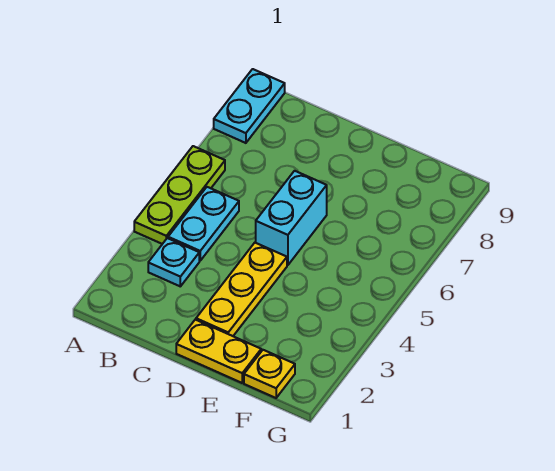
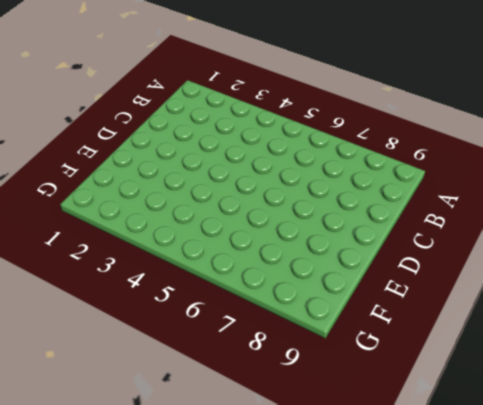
none -> lime 1x3 plate [134,146,225,244]
none -> cyan 1x2 plate [214,69,285,143]

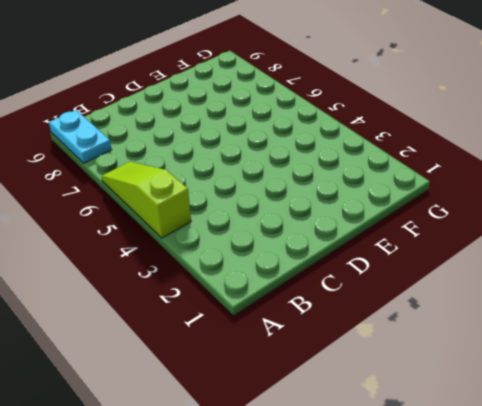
lime 1x3 slope [102,162,191,238] -> lime 1x3 plate [134,146,225,244]
none -> cyan 1x1 plate [148,238,199,286]
none -> cyan 1x2 plate [168,187,239,261]

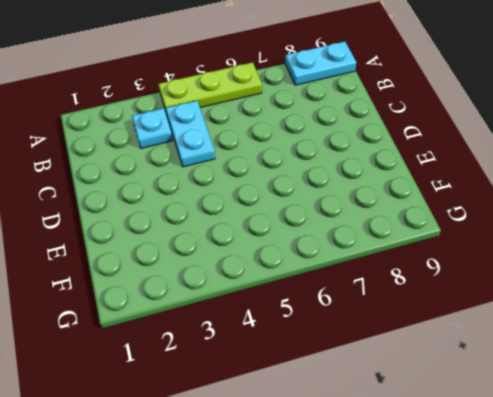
cyan 1x2 plate [166,101,215,167] -> cyan 1x2 plate turned to [168,187,239,261]
none -> yellow 1x2 plate [176,320,261,383]
none -> yellow 1x3 plate [196,243,287,336]

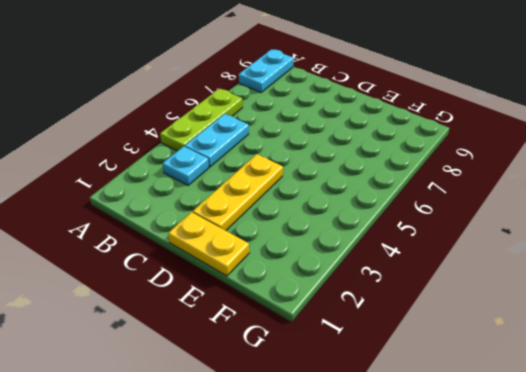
none -> cyan 1x2 brick [256,171,327,265]
none -> yellow 1x1 plate [244,350,295,398]

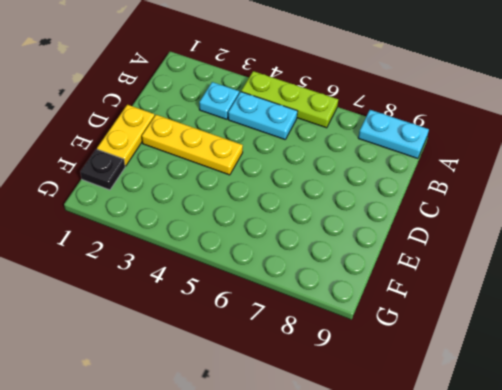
black 1x1 plate [81,149,125,190] -> yellow 1x1 plate [244,350,295,398]
none -> cyan 1x2 brick [256,171,327,265]

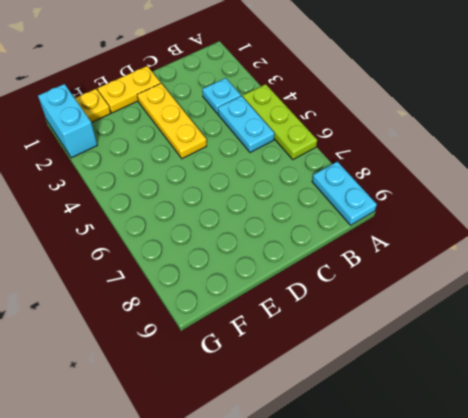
cyan 1x2 brick [38,84,97,158] -> cyan 1x2 brick moved to [256,171,327,265]

